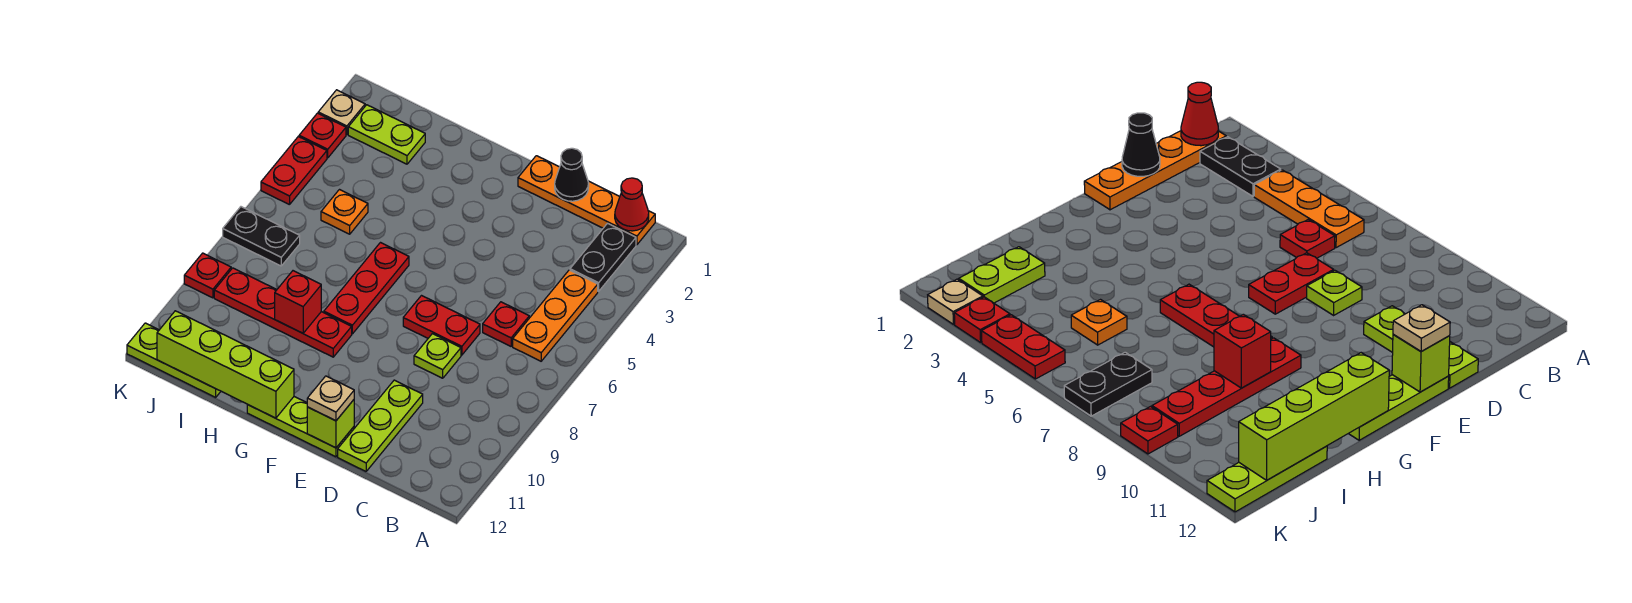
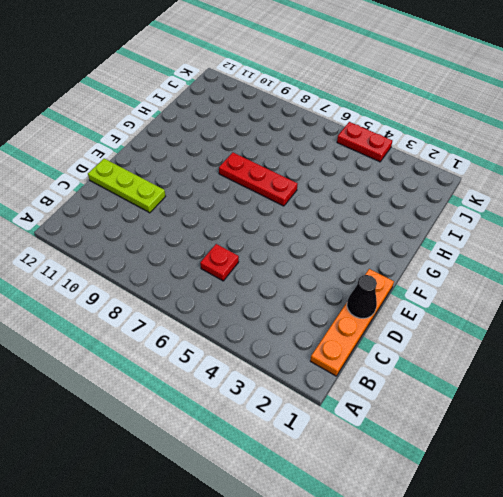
none -> black 1x2 plate [570,223,636,291]
none -> orange 1x3 plate [513,270,598,361]
none -> red 1x2 plate [403,296,480,355]

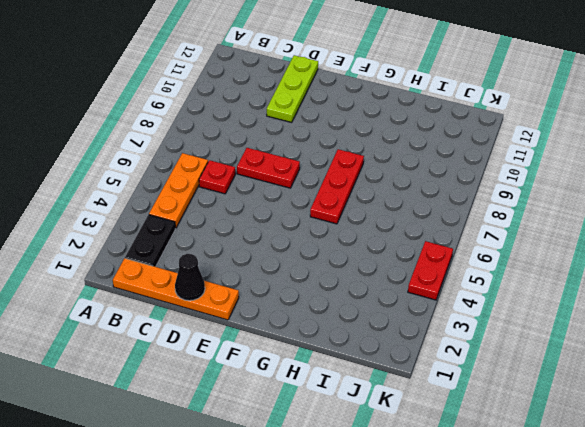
none -> lime 1x1 plate [414,334,461,378]
none -> lime 1x3 plate [247,397,354,457]
none -> red 1x4 plate [214,268,352,357]

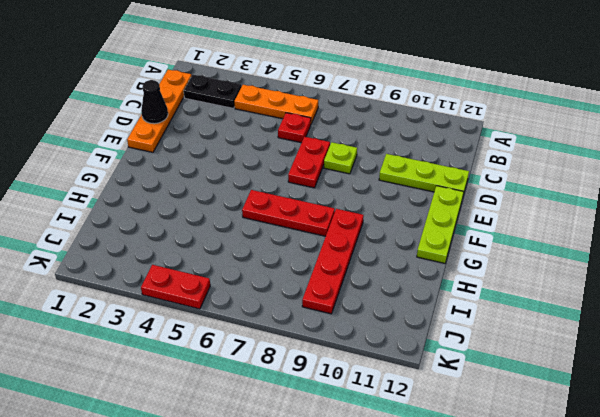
none -> lime 1x2 plate [348,105,425,164]
none -> orange 1x1 plate [321,190,368,234]
none -> lime 1x3 plate [127,323,221,397]

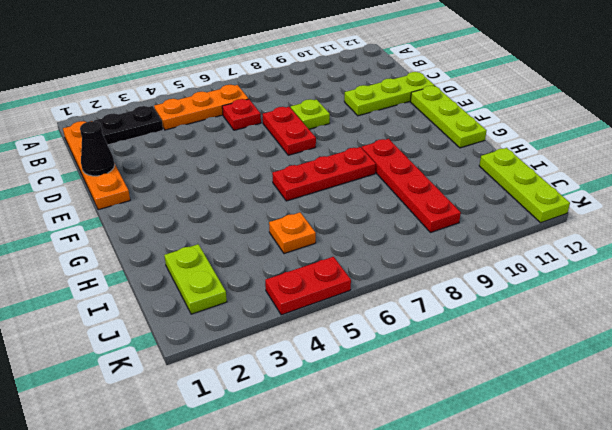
none -> black 1x2 plate [223,207,300,266]
none -> tan 1x1 plate [318,90,365,135]
none -> red 1x1 plate [299,113,346,158]

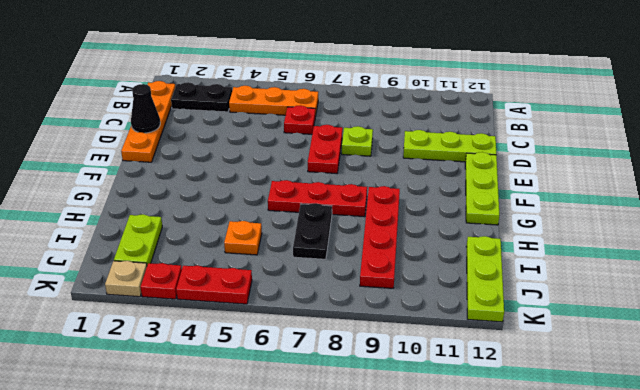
black 1x2 plate [293,203,332,259] -> black 1x2 plate moved to [223,207,300,266]
none -> red 1x1 plate [184,253,231,298]
none -> red 1x1 cone [615,178,649,231]
none -> lime 1x1 brick [307,400,354,448]

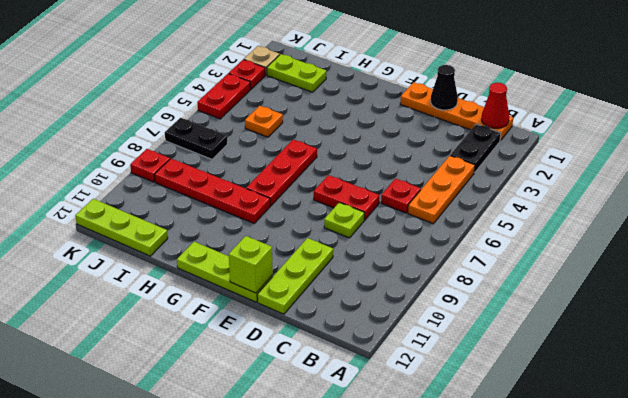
none -> lime 1x4 brick [157,311,294,418]
none -> red 1x1 brick [275,271,321,333]
none -> tan 1x1 plate [307,376,354,421]

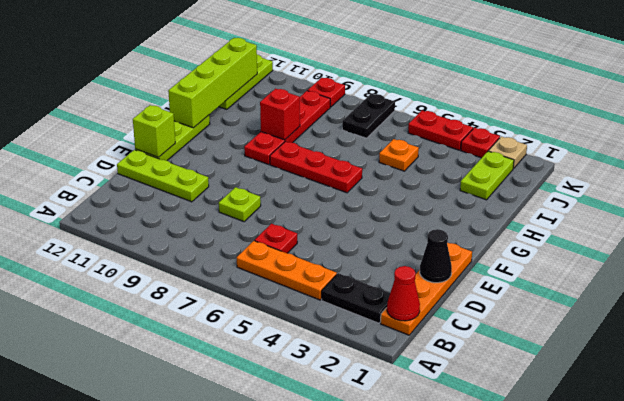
none -> red 1x2 plate [403,296,480,355]
none -> tan 1x1 plate [307,376,354,421]

